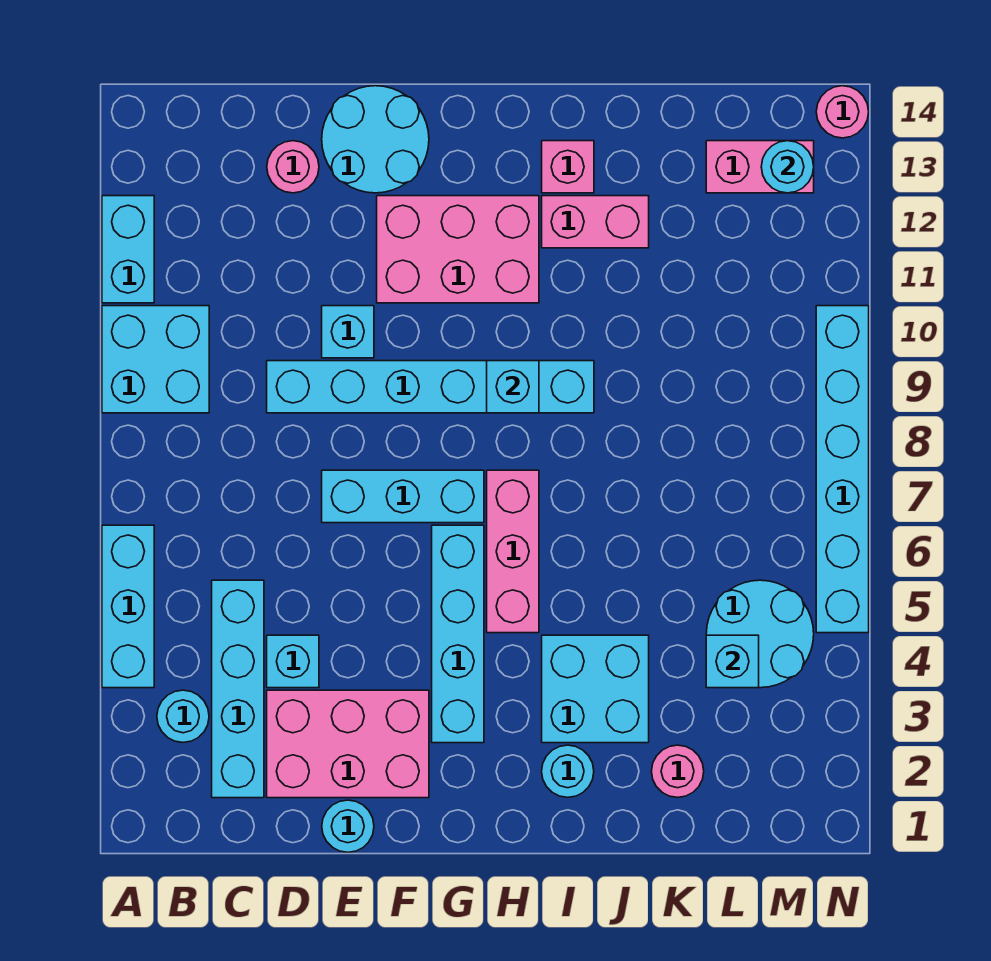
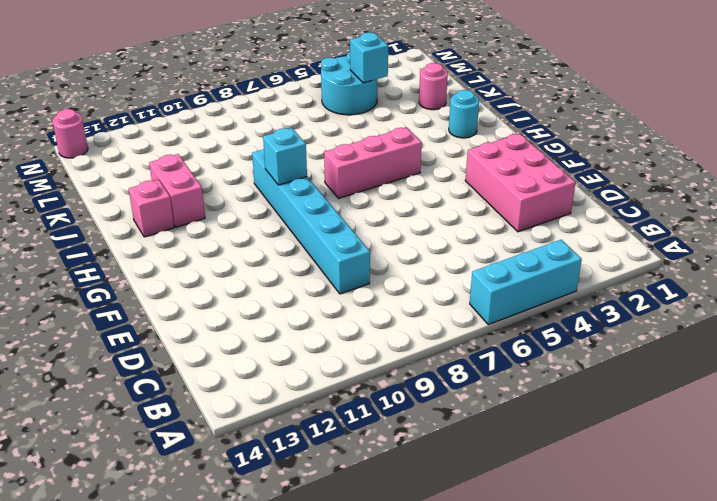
none -> cyan 2x2 brick [102,306,209,413]
none -> cyan 1x2 brick [102,196,154,303]
none -> cyan 1x1 round brick [157,690,209,742]

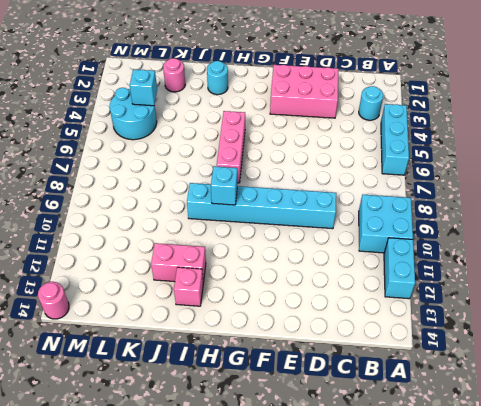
none -> cyan 1x4 brick [212,580,264,798]
none -> cyan 1x1 brick [267,635,319,688]
none -> pink 1x1 round brick [267,141,319,193]

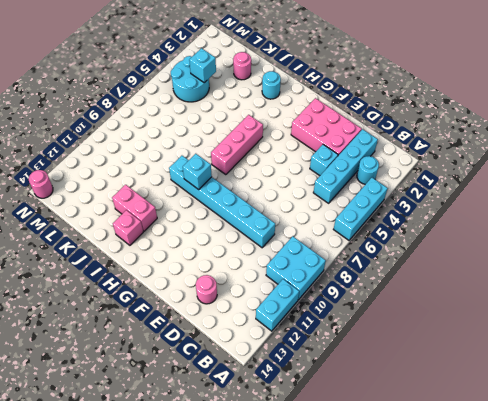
none -> cyan 1x1 round brick [322,800,374,852]
none -> cyan 1x3 brick [322,470,484,523]
none -> cyan 1x1 brick [322,306,374,358]

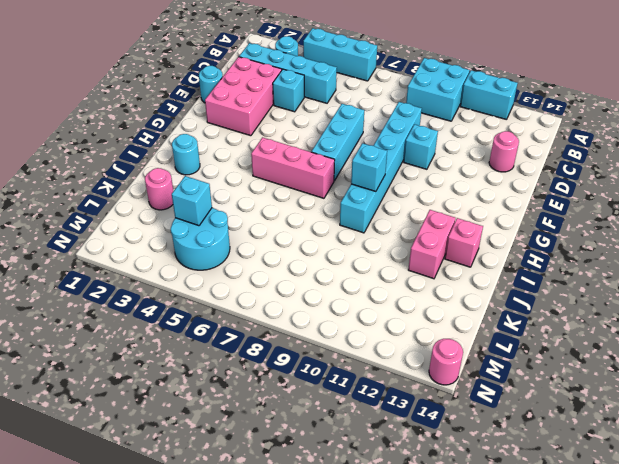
none -> cyan 2x2 round brick [322,86,429,193]
none -> pink 2x3 brick [377,196,539,303]
none -> cyan 1x4 brick [432,525,484,743]

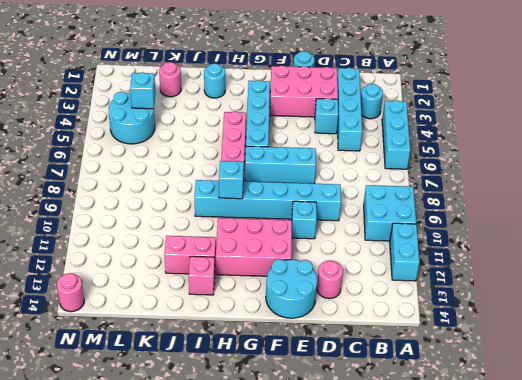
none -> cyan 2x2 brick [542,635,649,743]
none -> pink 1x2 brick [706,141,814,193]
none -> cyan 1x6 brick [816,306,869,633]

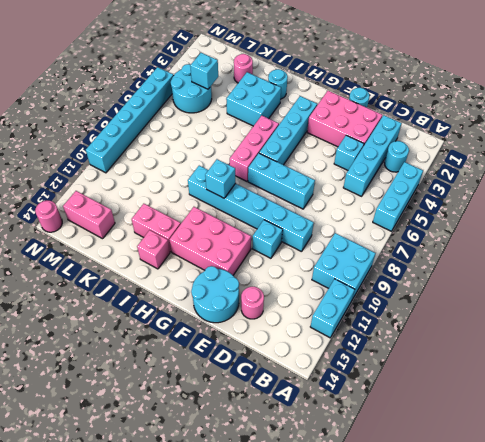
none -> cyan 1x1 round brick [761,141,814,193]

